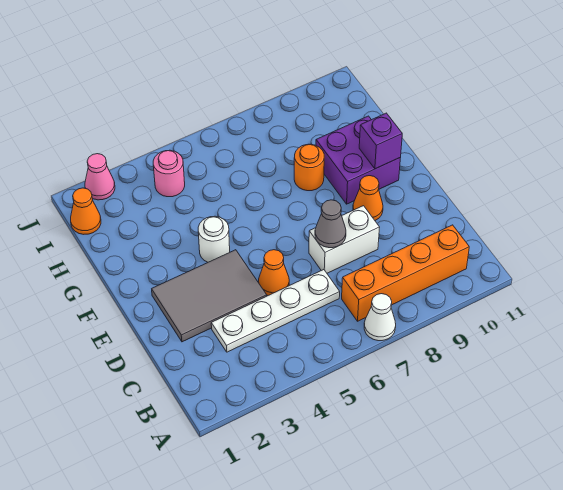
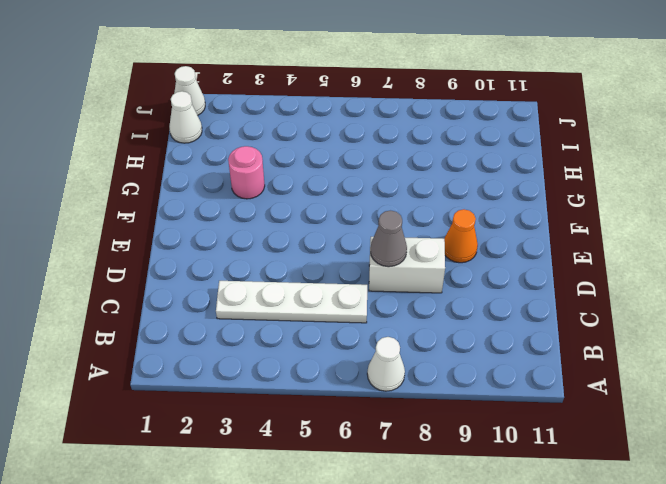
pink 1x1 round brick [228,146,265,199] -> pink 1x1 round brick moved to [153,150,185,197]
white 1x1 cone [169,91,202,143] -> orange 1x1 cone [71,188,101,234]
white 1x1 cone [174,66,205,116] -> none
none -> orange 1x4 brick [342,225,469,321]
none -> grey 2x3 tile [152,250,267,342]
none -> orange 1x1 cone [259,250,289,295]

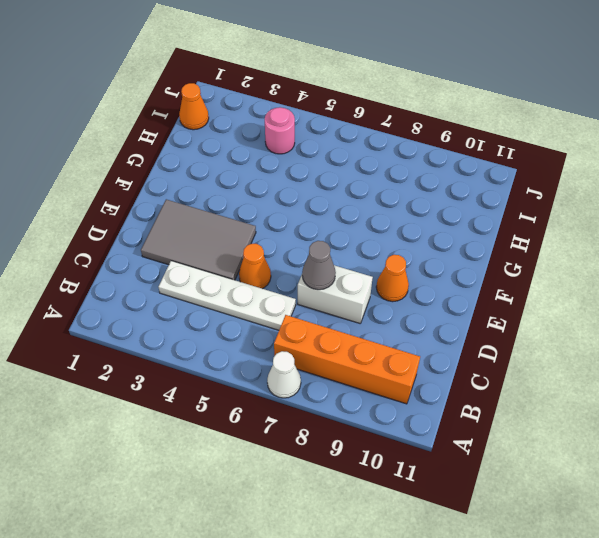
none -> white 1x1 round brick [198,216,230,262]
none -> purple 2x2 brick [316,116,401,204]
none -> orange 1x1 round brick [294,144,324,191]

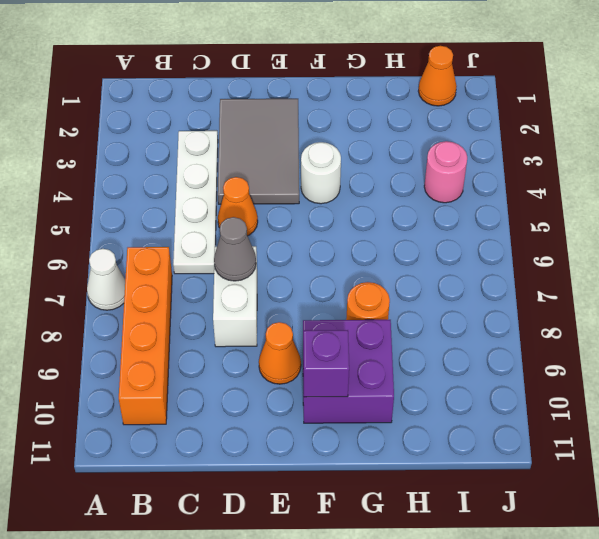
none -> pink 1x1 cone [85,154,115,200]

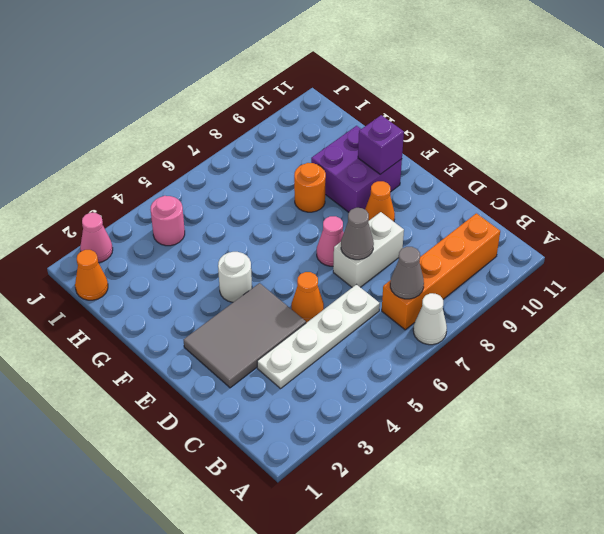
grey 1x1 cone [390,247,424,299] -> none
pink 1x1 cone [317,216,344,266] -> none

